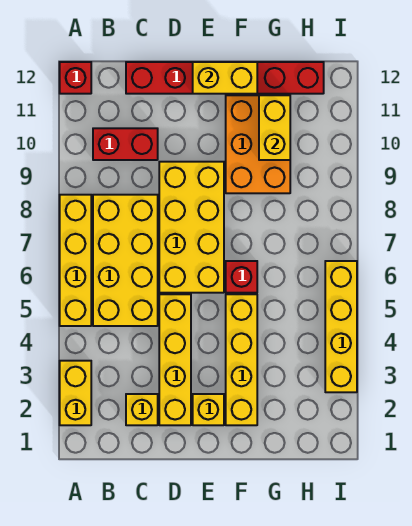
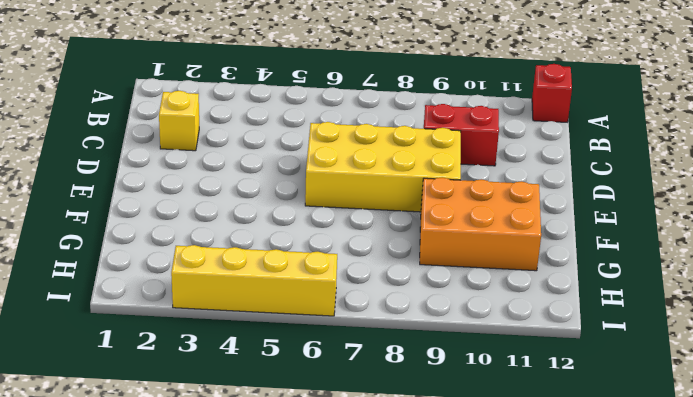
red 1x2 brick [424,104,499,166] -> red 1x2 brick turned to [93,128,158,160]
none -> yellow 1x2 brick [60,361,91,425]
none -> yellow 1x4 brick [60,195,91,326]
none -> yellow 2x4 brick [93,195,158,326]

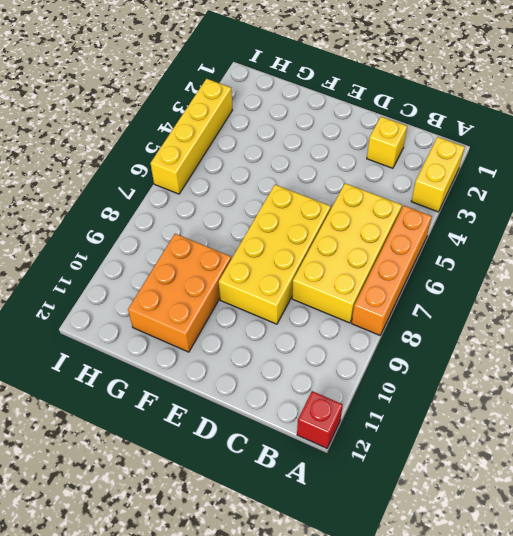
orange 1x4 brick [352,206,432,335] -> yellow 1x4 brick [60,195,91,326]
none -> red 1x2 brick [93,128,158,160]
none -> red 1x6 brick [126,62,324,94]
none -> yellow 1x4 brick [159,294,191,425]

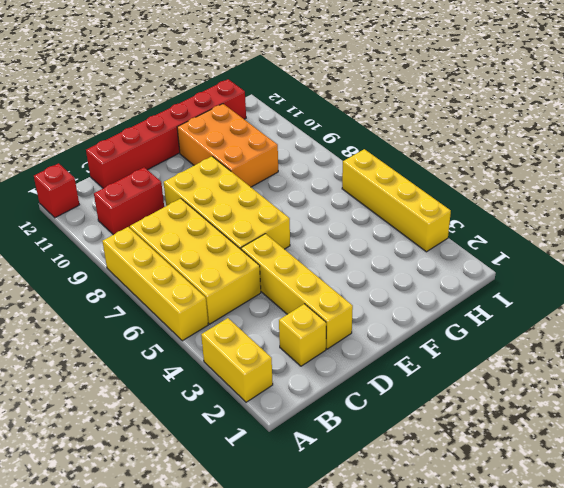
none -> yellow 1x1 brick [193,394,224,425]
none -> yellow 1x4 brick [226,294,257,425]
none -> red 1x1 brick [226,261,257,293]

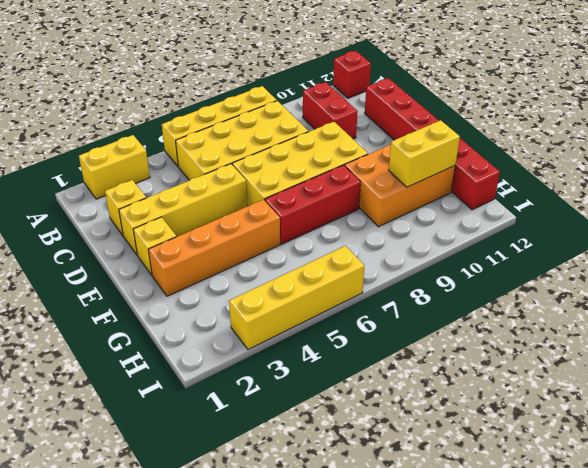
orange 1x4 brick [148,200,280,296] -> yellow 1x4 brick [226,294,257,425]
red 1x3 brick [265,165,361,244] -> red 1x1 brick [226,261,257,293]
none -> yellow 1x2 brick [193,62,257,94]

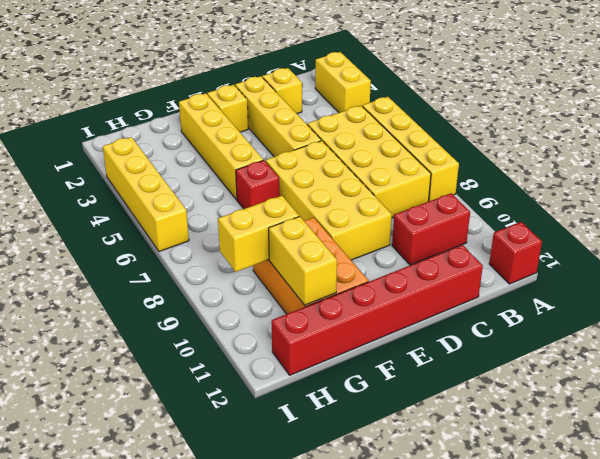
yellow 1x2 brick [218,196,299,272] -> yellow 1x2 brick moved to [193,62,257,94]

